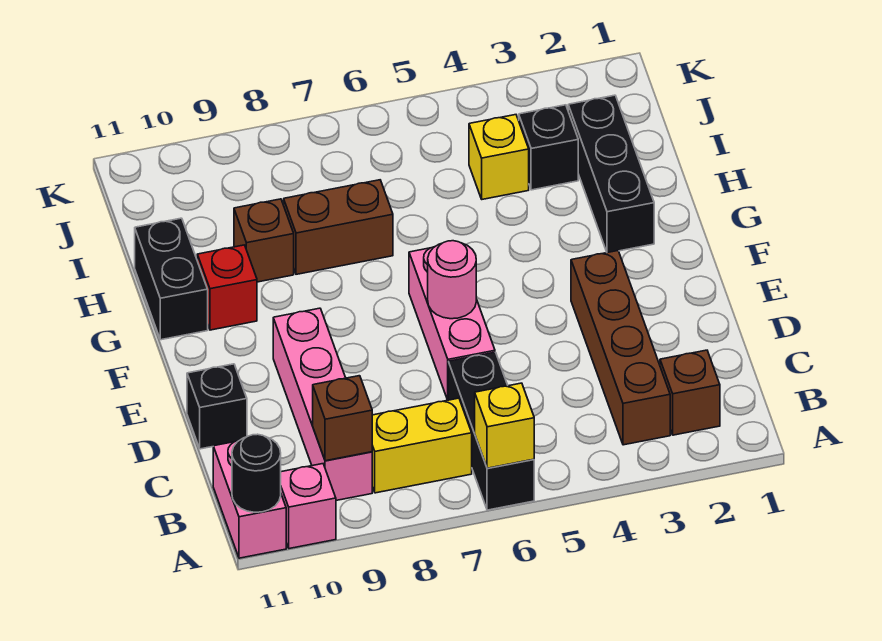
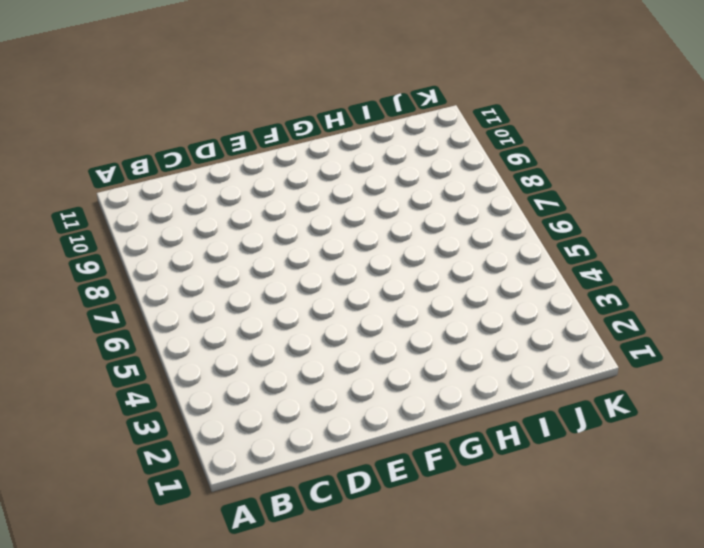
none -> black 1x3 brick [448,352,534,510]
none -> pink 1x1 brick [281,464,336,549]
none -> pink 1x2 brick [213,441,286,558]

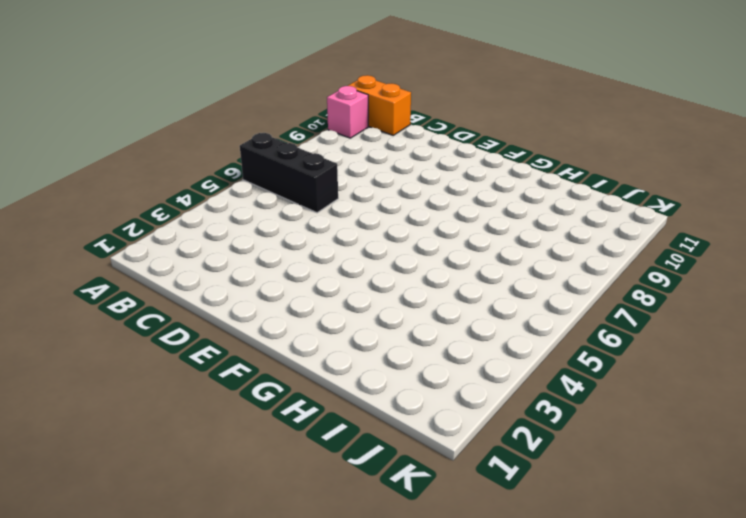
orange 1x2 brick [348,75,411,135] -> pink 1x2 brick [213,441,286,558]
none -> brown 1x1 brick [660,350,720,435]
none -> brown 1x4 brick [571,251,670,445]
none -> yellow 1x2 brick [372,398,472,493]

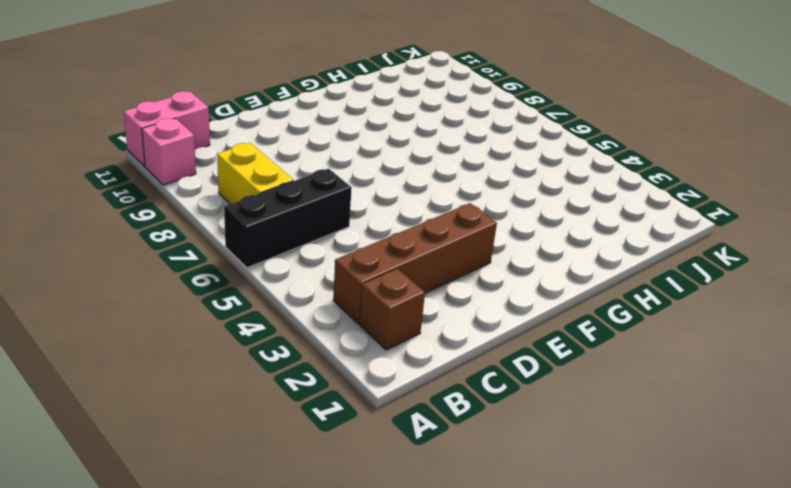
none -> pink 1x4 brick [273,308,372,500]
none -> pink 1x3 brick [409,247,495,400]
none -> black 1x1 brick [187,364,247,449]

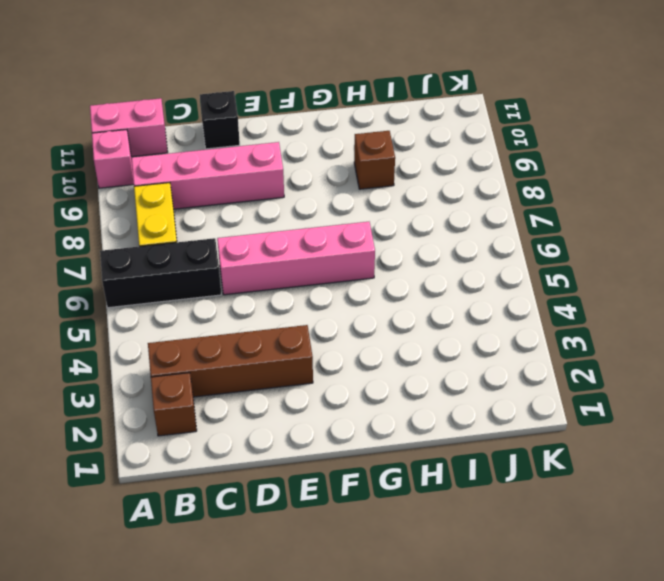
pink 1x4 brick [217,222,375,295] -> pink 1x3 brick [409,247,495,400]
none -> black 1x3 brick [568,95,654,253]
none -> red 1x1 brick [197,245,257,330]
none -> black 1x2 brick [135,218,208,340]

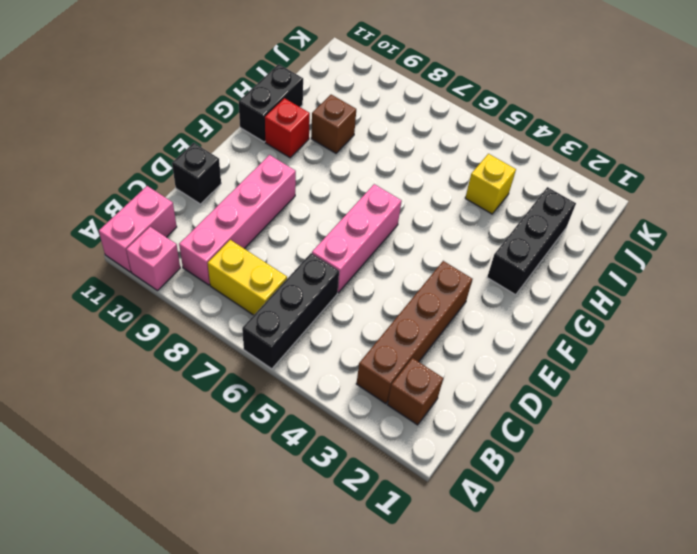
none -> brown 1x2 brick [284,180,393,274]
none -> black 1x1 brick [519,105,578,190]
none -> yellow 1x1 brick [475,383,534,468]

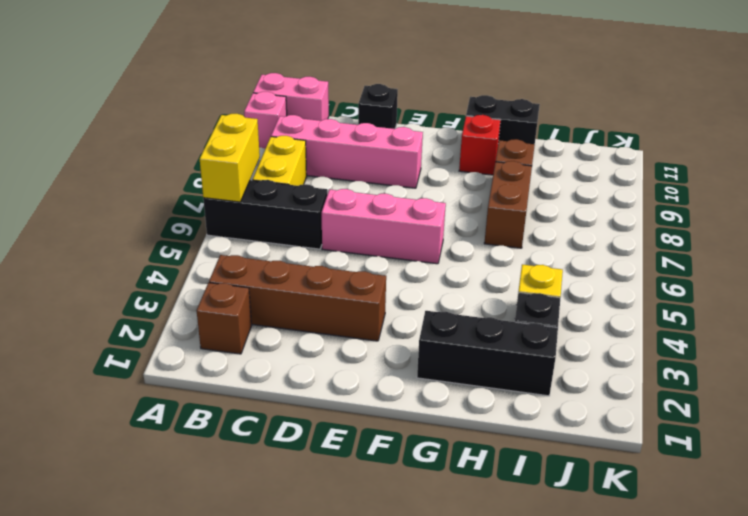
yellow 1x2 brick [200,114,260,202] -> yellow 1x1 brick [475,383,534,468]
none -> black 1x1 round brick [232,434,281,512]
none -> brown 1x1 brick [313,376,372,461]
none -> pink 1x1 round brick [428,241,476,319]

